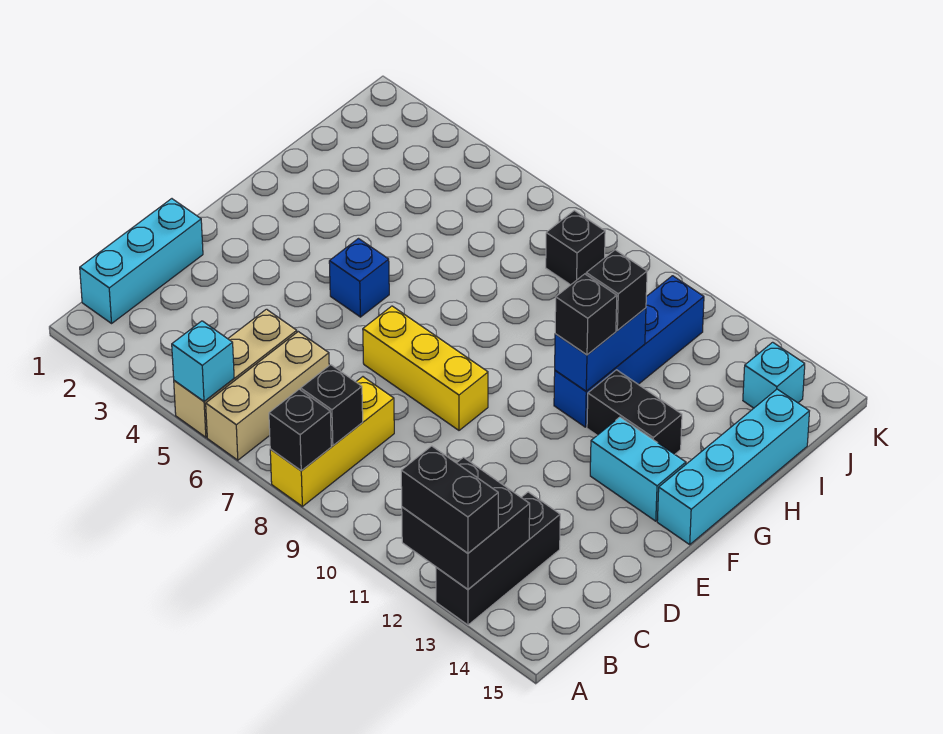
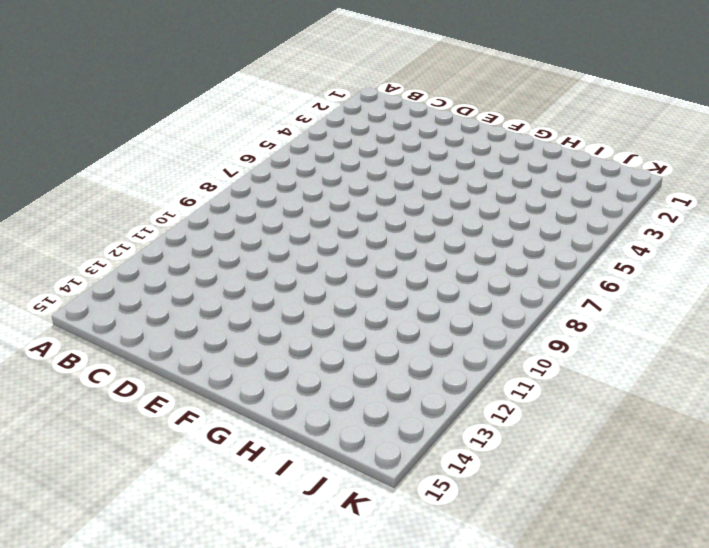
none -> tan 1x3 brick [174,309,297,437]
none -> tan 1x3 brick [206,332,329,460]
none -> yellow 1x3 brick [270,377,394,506]

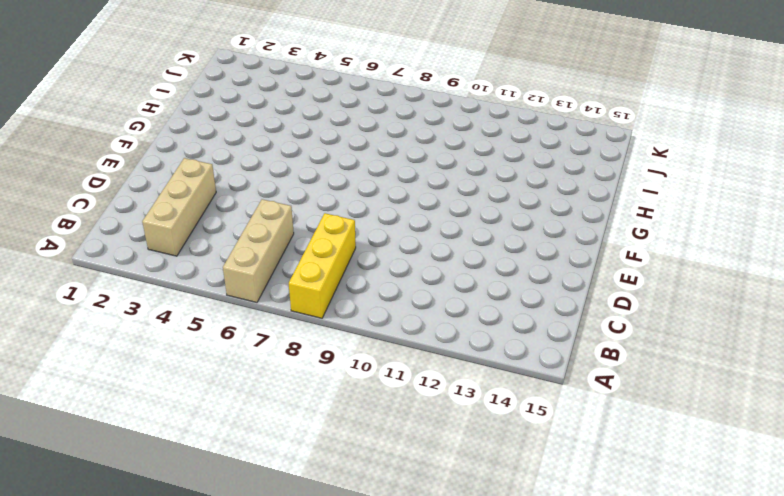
tan 1x3 brick [142,158,216,256] -> tan 1x3 brick moved to [174,309,297,437]
none -> black 1x3 brick [436,492,560,625]
none -> cyan 1x3 brick [80,199,203,323]
none -> yellow 1x3 brick [363,306,488,430]

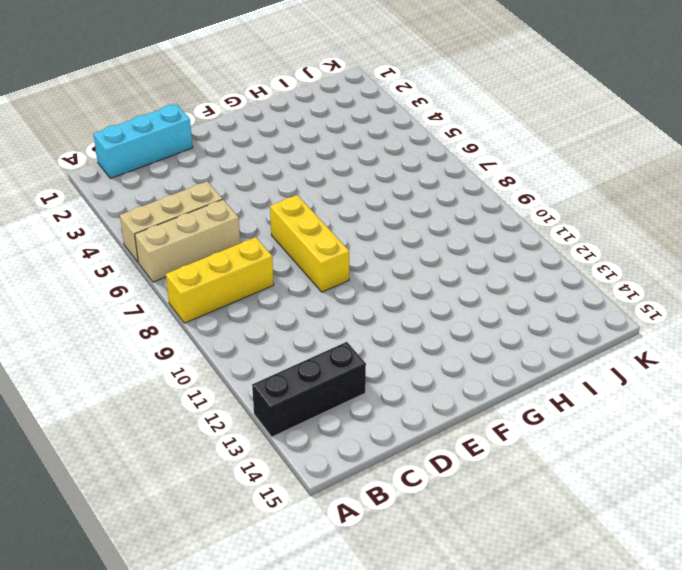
none -> blue 1x1 brick [329,239,389,317]
none -> cyan 1x2 brick [590,417,686,521]
none -> cyan 1x4 brick [657,389,809,544]

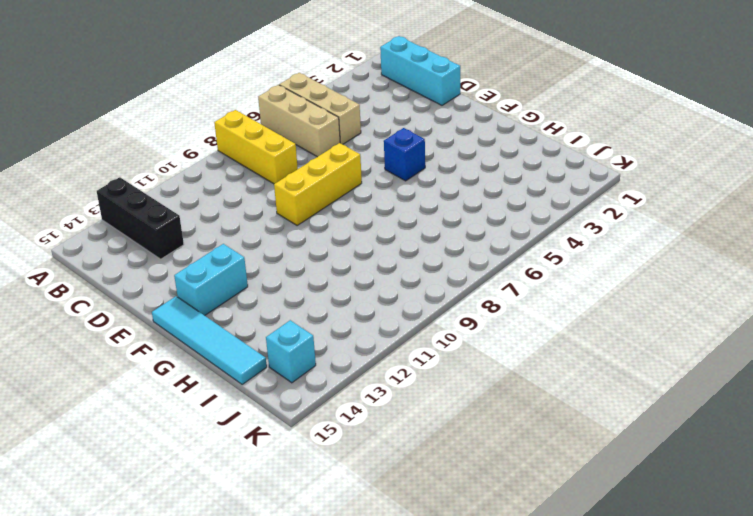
cyan 1x4 tile [152,296,267,384] -> cyan 1x4 brick [657,389,809,544]
none -> blue 1x4 brick [554,276,704,427]
none -> black 1x2 brick [587,370,682,454]
none -> black 1x1 brick [546,210,605,285]

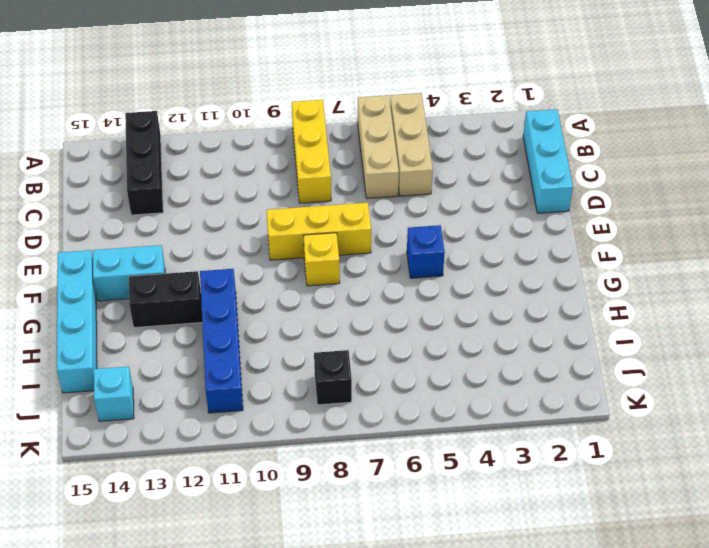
yellow 1x1 brick [303,233,340,286] -> none
none -> cyan 1x1 brick [172,321,234,401]
none -> black 1x1 brick [269,389,331,470]
none -> black 2x2 brick [402,457,530,589]

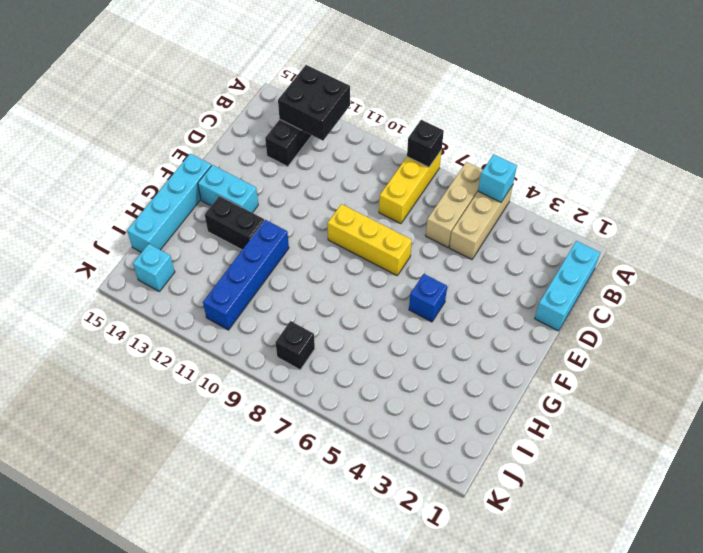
none -> black 1x1 brick [301,365,363,446]
none -> blue 1x2 brick [555,308,646,391]
none -> black 1x2 brick [401,446,498,553]

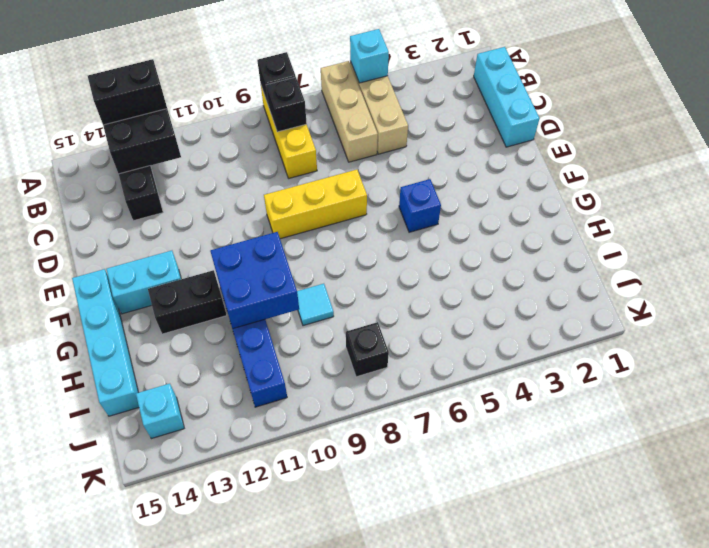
blue 2x2 brick [210,232,299,329] -> blue 1x2 brick [555,308,646,391]
cyan 1x1 tile [297,284,334,326] -> none
none -> black 1x1 brick [555,274,617,355]
none -> black 1x1 brick [586,250,647,331]

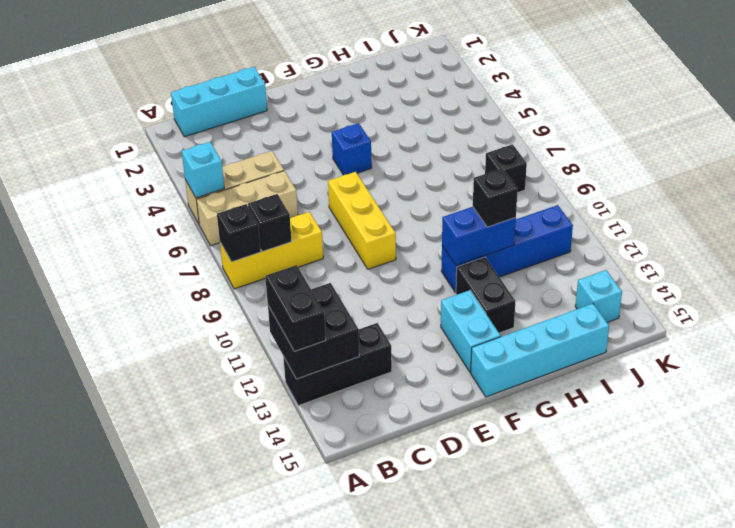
none -> black 1x1 brick [555,274,617,355]

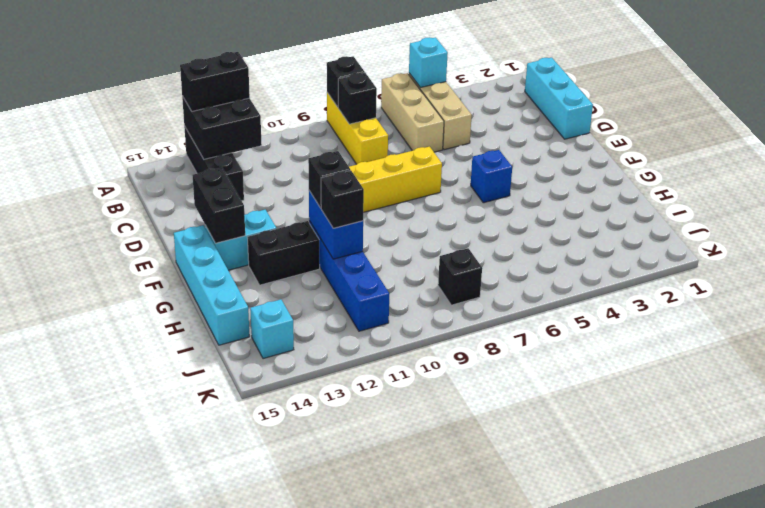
black 1x2 brick [193,168,245,243] -> none

